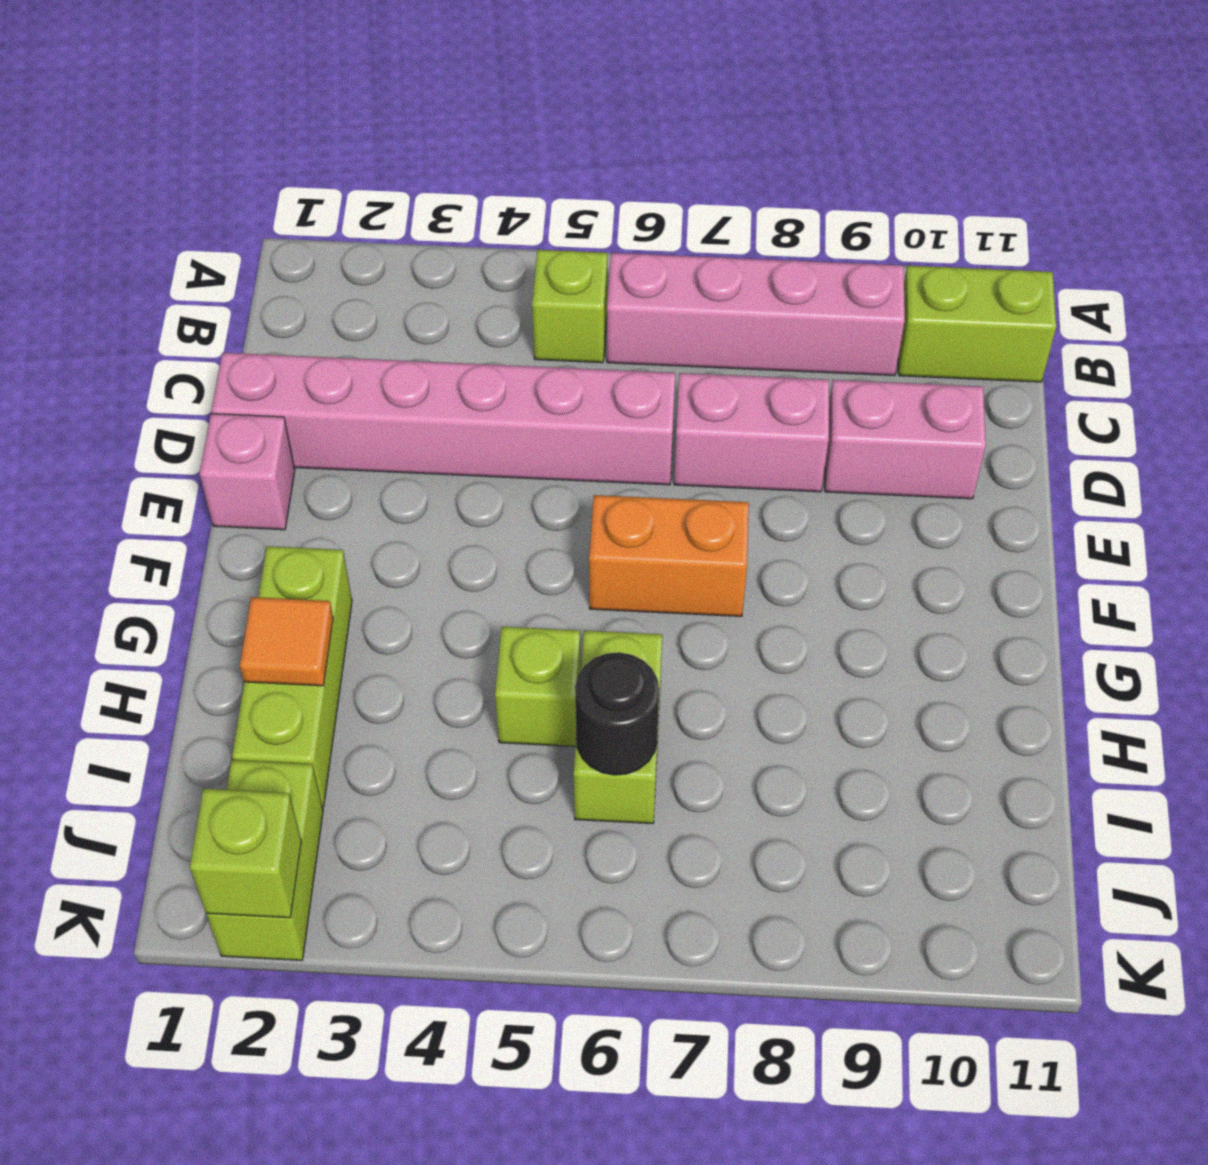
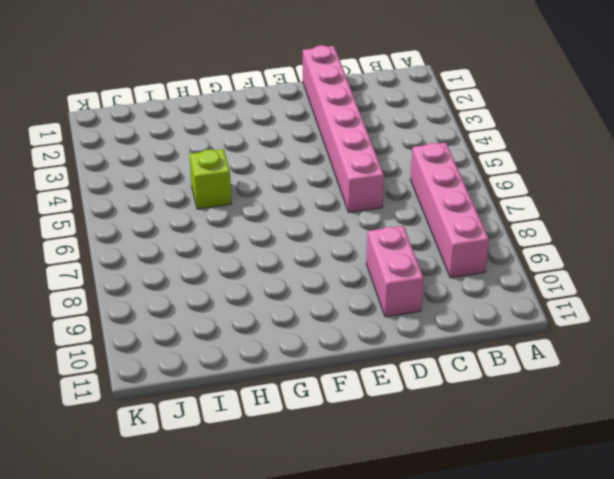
none -> lime 1x1 brick [532,250,607,363]
none -> lime 1x2 brick [898,266,1056,382]
none -> pink 1x2 brick [674,373,829,492]

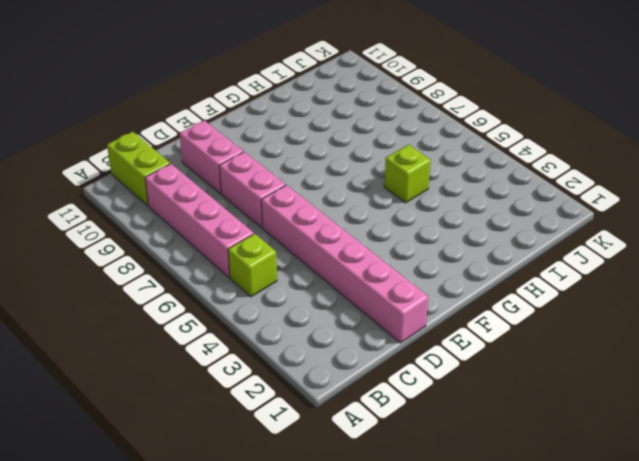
none -> pink 1x1 brick [200,414,295,530]
none -> orange 1x2 brick [589,495,749,616]
none -> lime 1x3 brick [232,546,352,807]

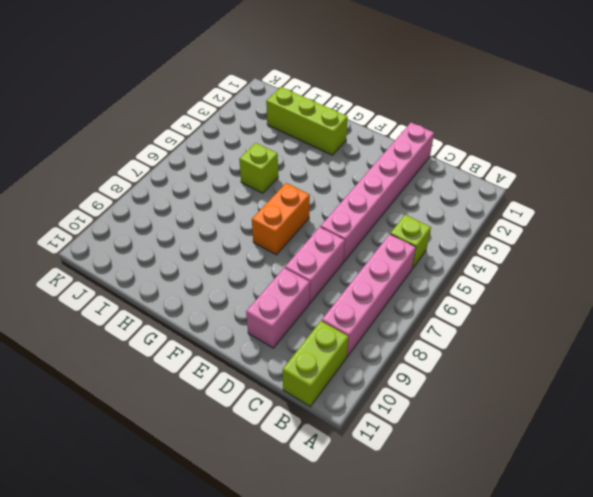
none -> pink 1x1 brick [200,414,295,530]
none -> lime 1x2 brick [574,631,662,824]
none -> lime 1x2 brick [206,760,323,960]

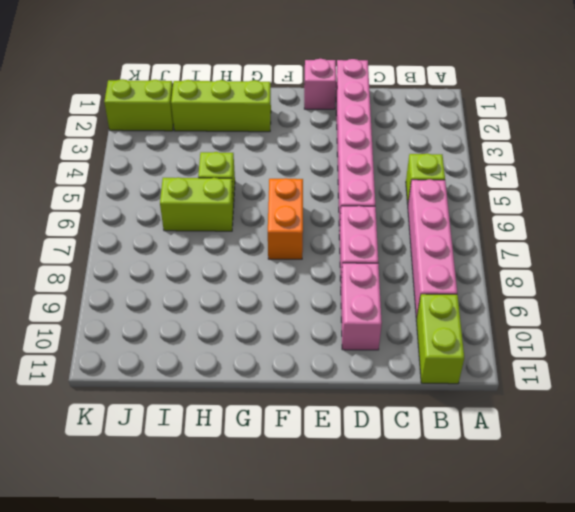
none -> orange 1x1 tile [240,597,333,686]
none -> black 1x1 round brick [575,652,659,775]
none -> lime 1x1 brick [190,789,301,918]

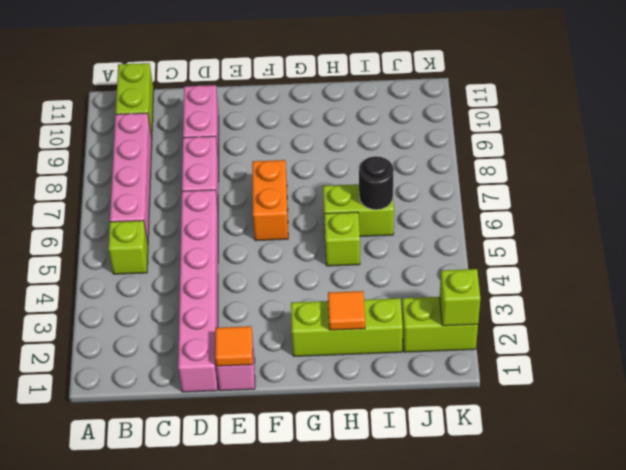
orange 1x1 tile [215,326,253,366] -> none

